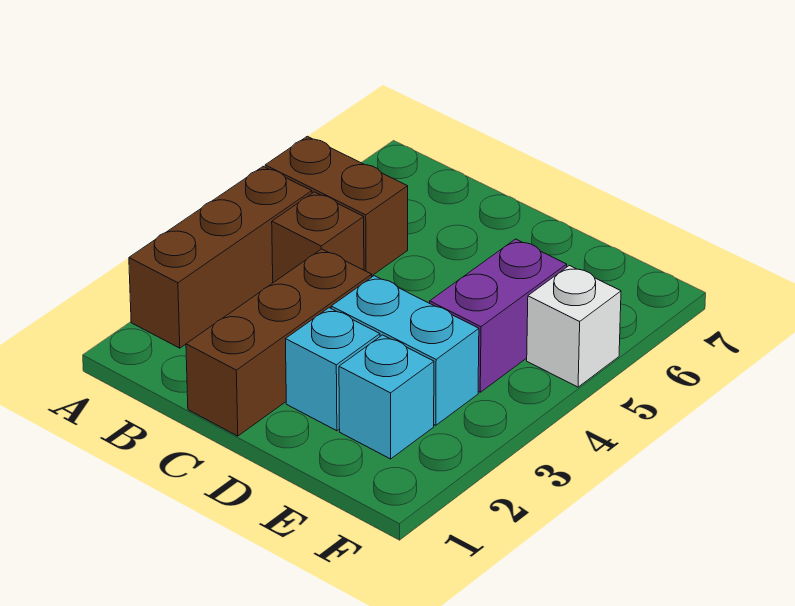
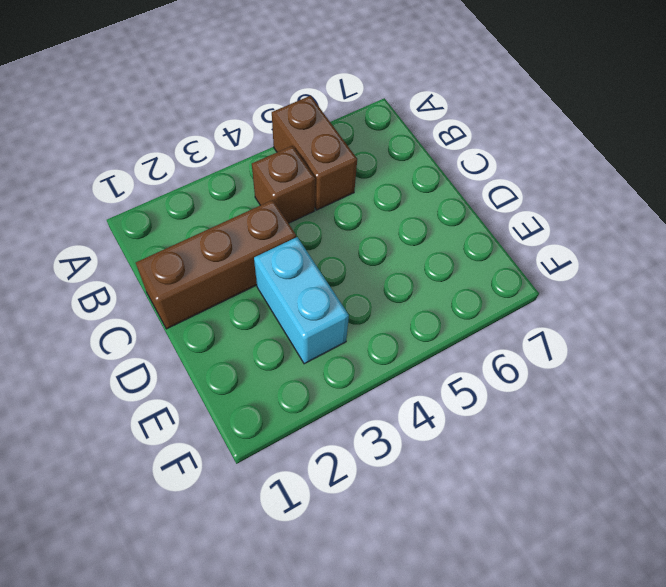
none -> brown 1x3 brick [129,167,312,348]
none -> cyan 1x1 brick [285,308,380,431]

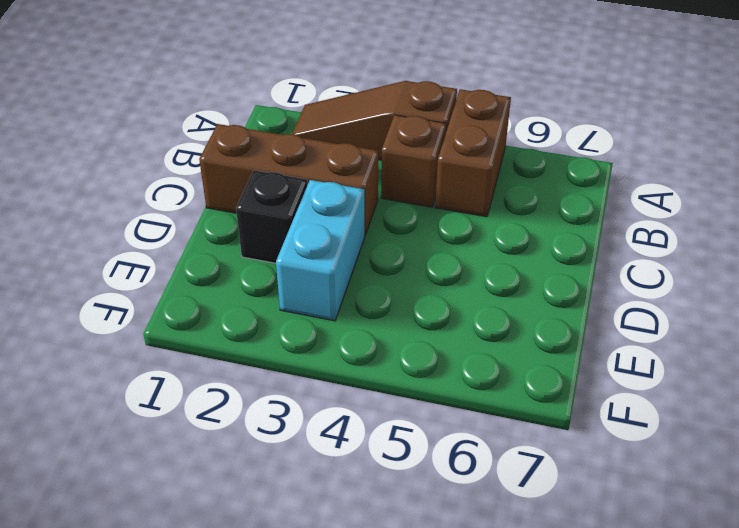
brown 1x3 slope [292,81,457,160] -> brown 1x3 brick [129,167,312,348]
black 1x1 brick [236,170,307,263] -> cyan 1x1 brick [285,308,380,431]
none -> cyan 1x1 brick [339,335,434,459]
none -> purple 1x2 brick [430,239,567,392]

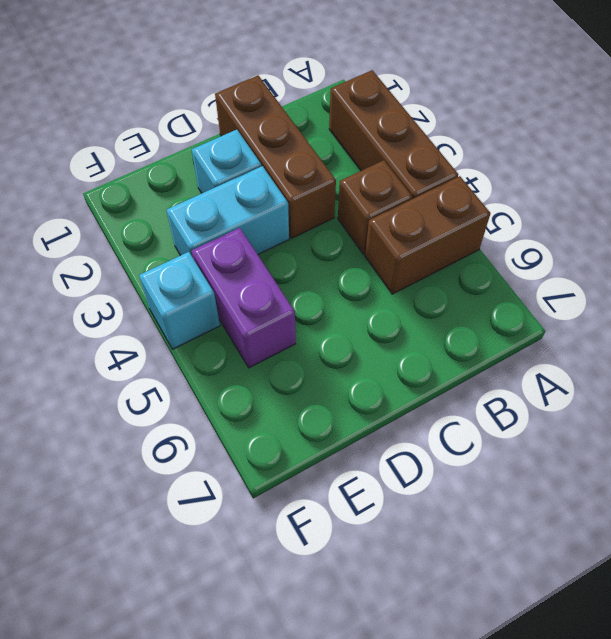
cyan 1x1 brick [139,252,220,349] -> cyan 1x1 brick moved to [339,335,434,459]
none -> white 1x1 brick [527,266,621,387]

